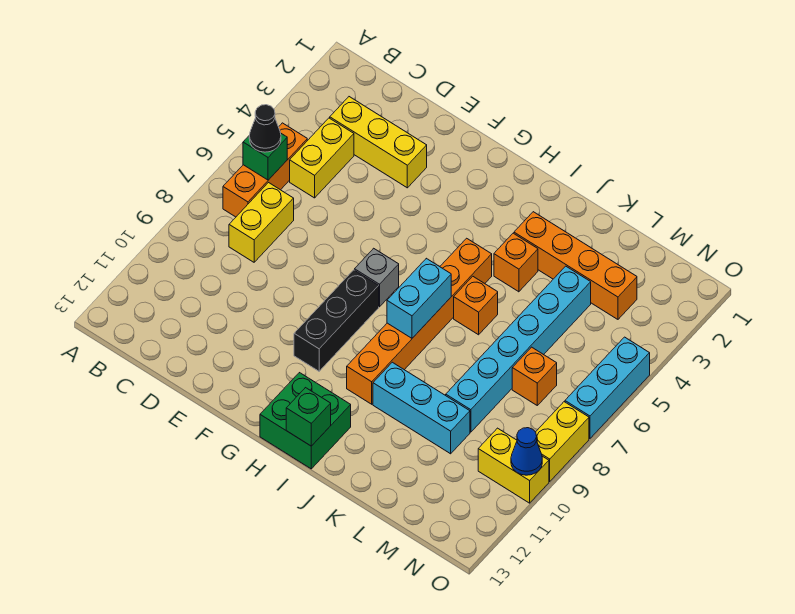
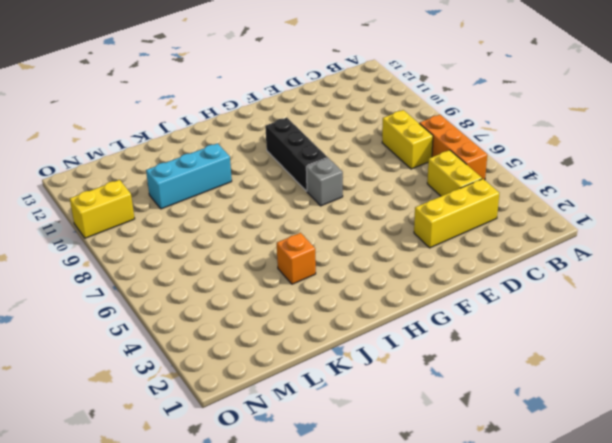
none -> green 2x2 brick [260,373,351,469]
none -> orange 1x6 brick [347,238,492,404]
none -> orange 1x4 brick [514,212,637,319]

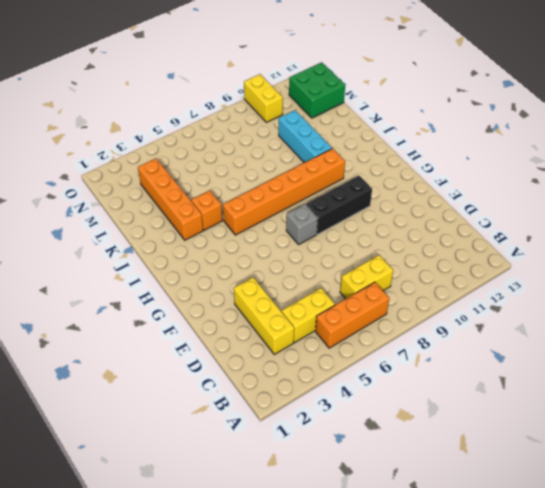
green 2x2 brick [289,62,345,118] -> green 2x2 brick moved to [260,373,351,469]
none -> orange 1x1 brick [454,276,498,335]
none -> cyan 1x6 brick [446,266,591,432]
none -> orange 1x1 brick [512,347,557,405]

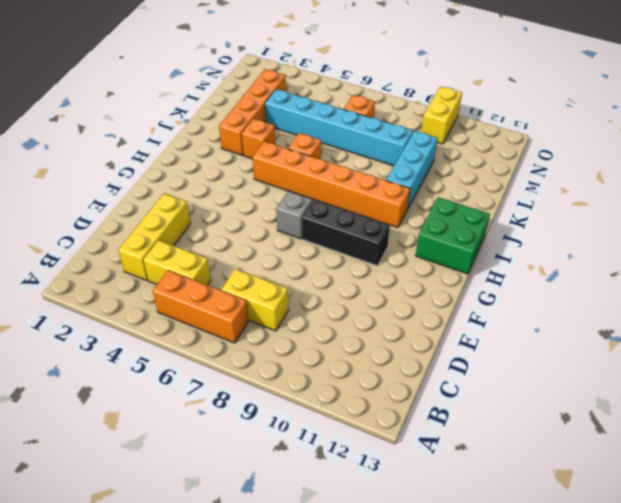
none -> cyan 1x3 brick [565,337,650,438]
none -> yellow 1x2 brick [536,402,589,481]
none -> green 1x1 brick [243,134,287,180]

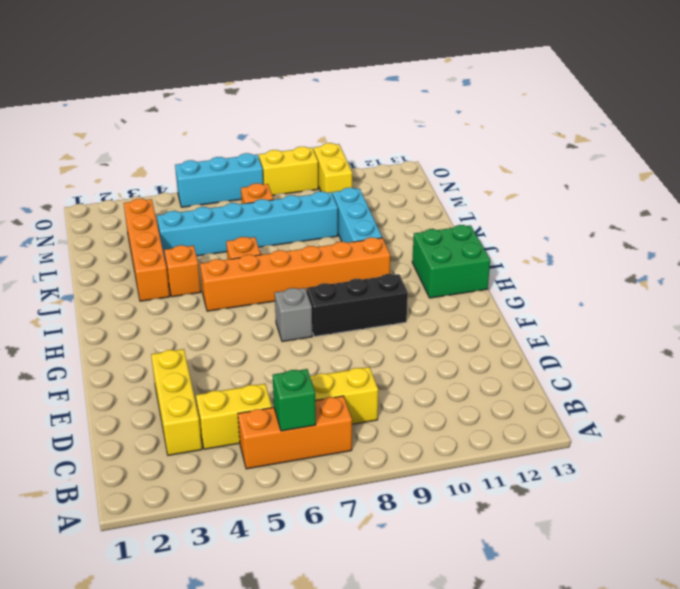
none -> cyan 1x2 brick [387,258,451,338]
none -> green 1x1 brick [286,388,331,446]
none -> blue 1x1 cone [511,428,542,475]

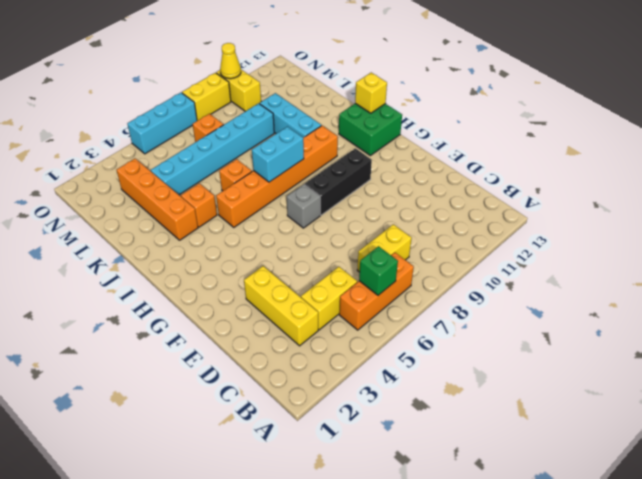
yellow 1x1 brick [355,73,387,113] -> green 1x1 brick [286,388,331,446]
yellow 1x1 cone [220,43,241,79] -> blue 1x1 cone [511,428,542,475]
none -> black 1x1 cone [249,105,281,152]

